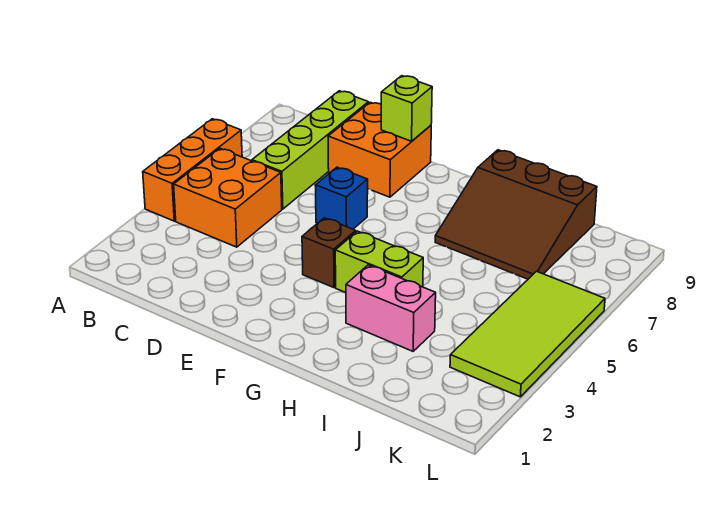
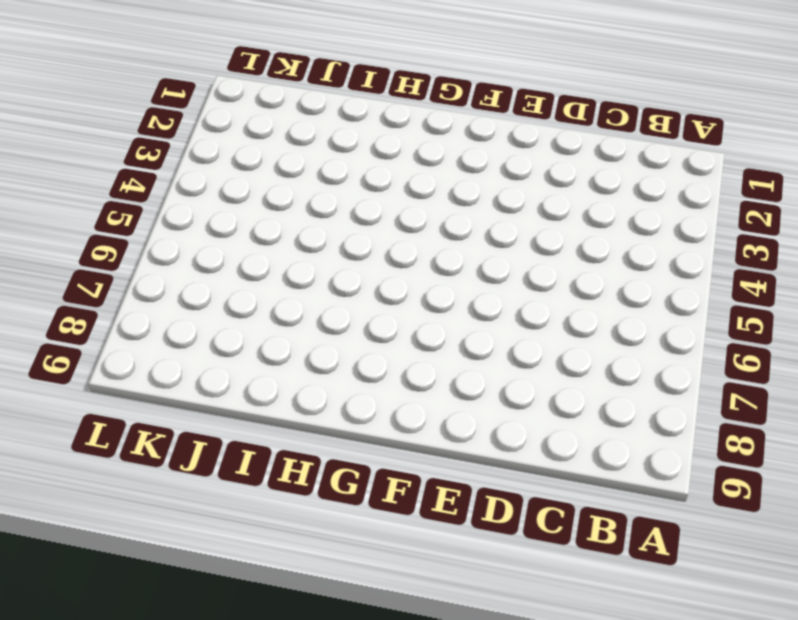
none -> orange 1x3 brick [143,119,242,221]
none -> orange 2x2 brick [174,149,282,247]

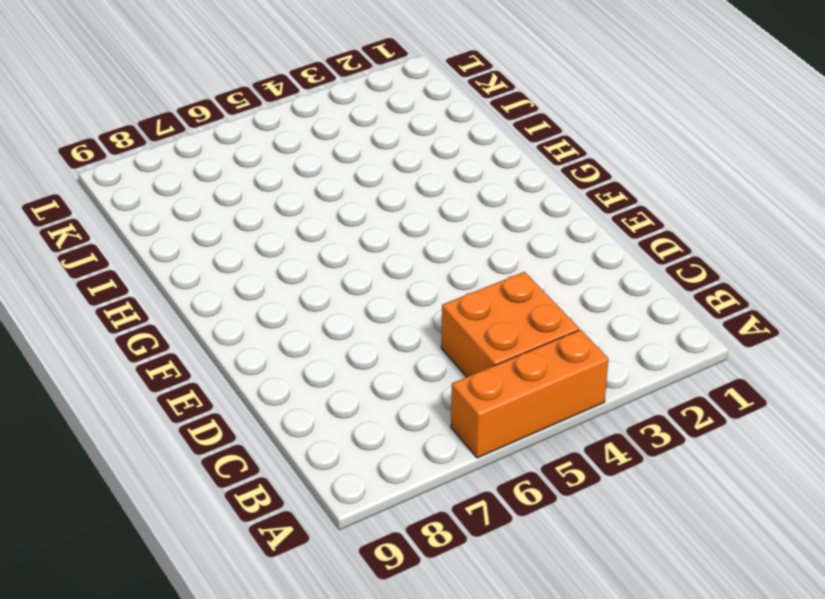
none -> lime 1x4 brick [252,91,368,209]
none -> orange 2x2 brick [328,102,431,197]

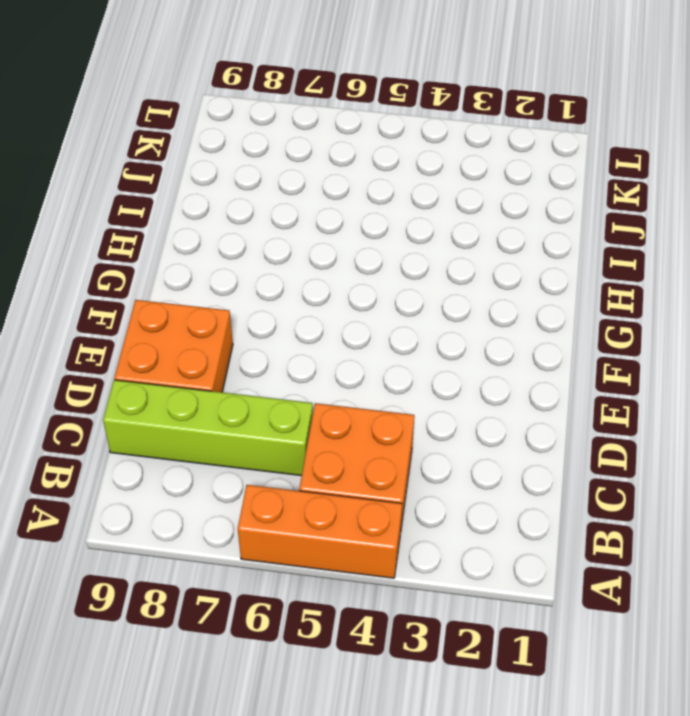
none -> blue 1x1 brick [315,167,368,229]
none -> brown 1x1 brick [302,218,356,288]

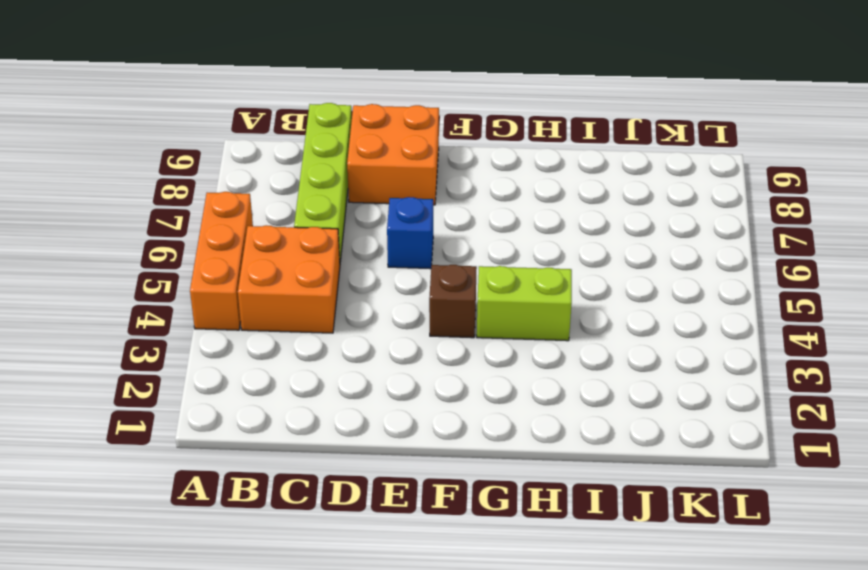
none -> pink 1x2 brick [346,265,436,351]
none -> brown 3x3 slope [435,150,597,279]

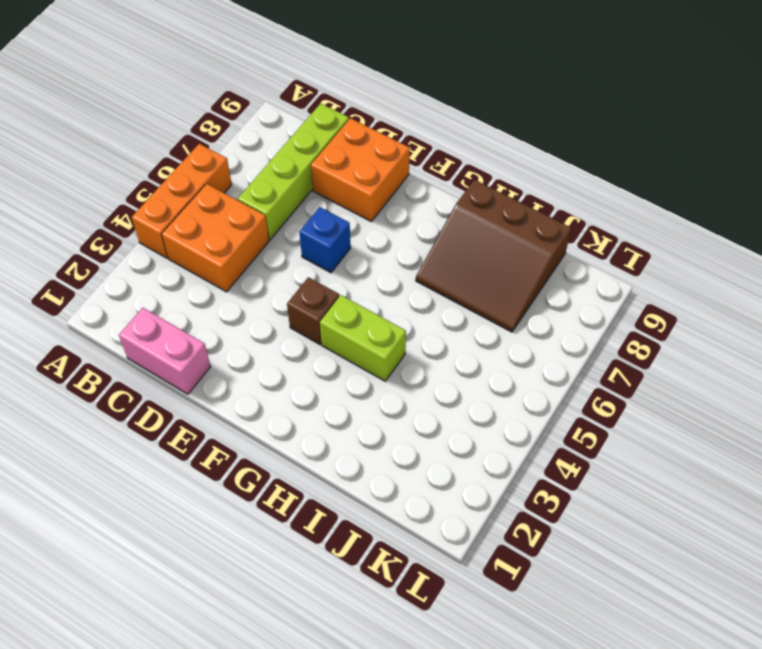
pink 1x2 brick [119,308,211,394] -> pink 1x2 brick moved to [346,265,436,351]
none -> lime 2x4 tile [450,271,605,397]
none -> lime 1x1 brick [381,76,432,141]

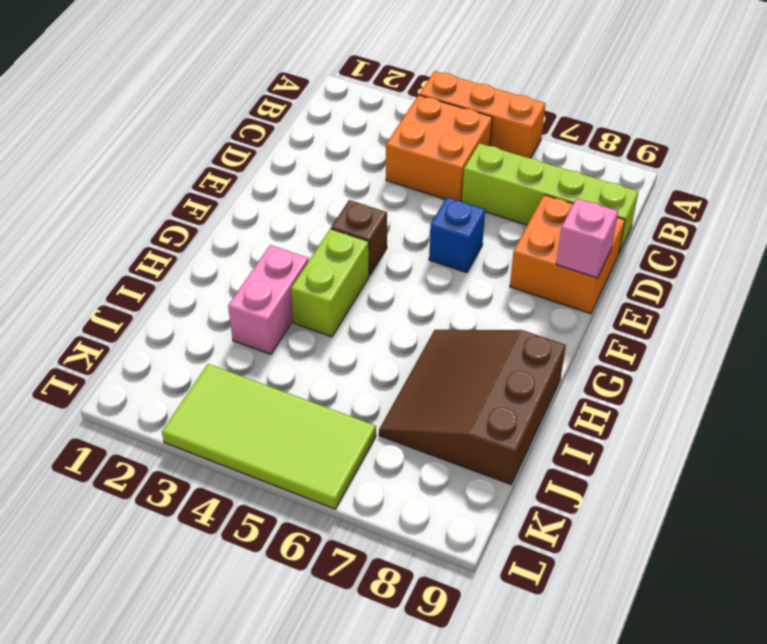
pink 1x1 brick [556,198,618,278] -> lime 1x1 brick [381,76,432,141]

